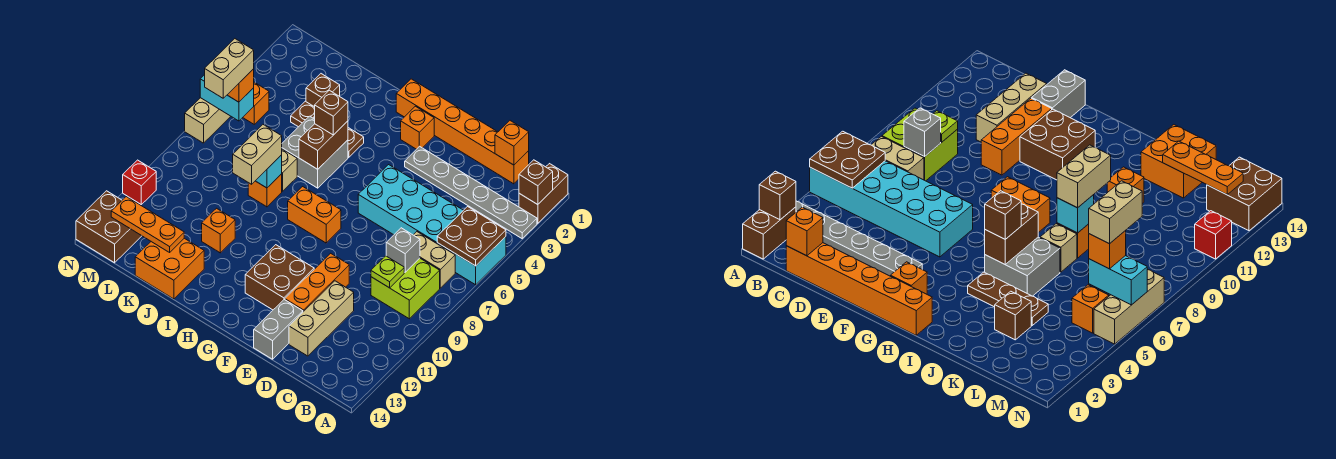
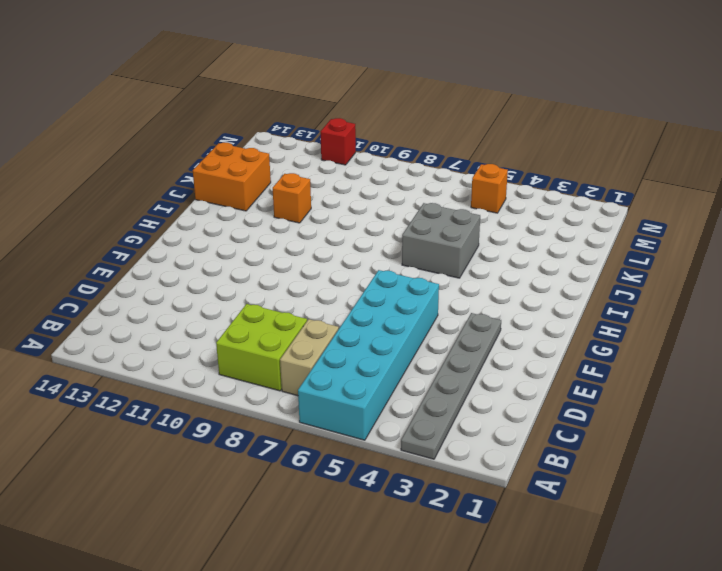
none -> brown 1x2 brick [519,164,568,223]
none -> orange 1x6 brick [396,79,529,184]
none -> tan 1x3 brick [289,281,354,356]
none -> orange 1x3 brick [285,253,349,312]

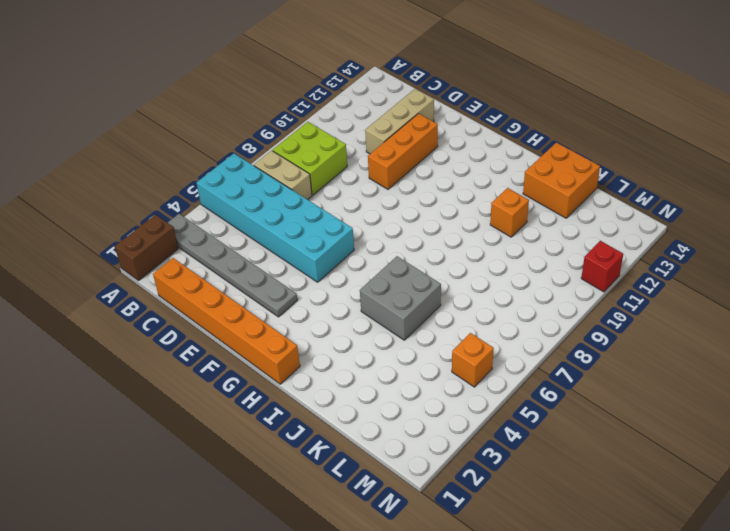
none -> grey 1x2 brick [254,300,303,359]
none -> brown 2x2 brick [245,245,314,310]
none -> orange 1x1 brick [401,106,434,149]
none -> orange 1x2 brick [288,187,341,243]

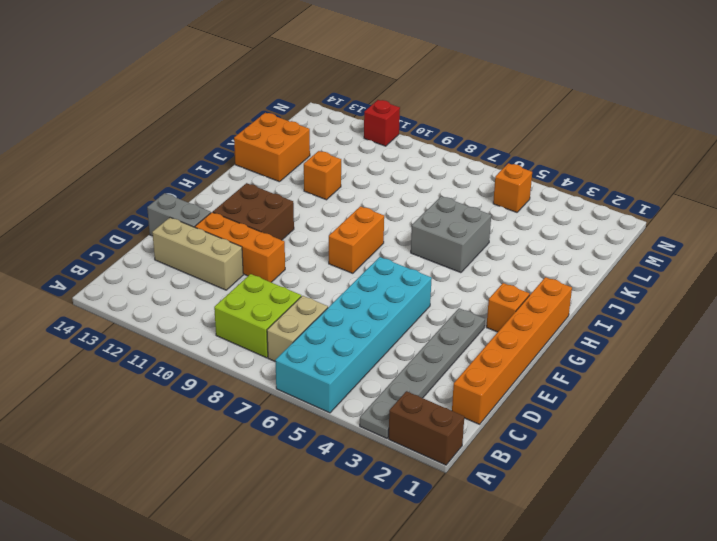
none -> brown 1x3 plate [291,101,364,157]
none -> tan 1x1 brick [282,149,297,191]
none -> orange 1x1 brick [248,174,282,207]
none -> brown 1x1 brick [306,74,340,107]

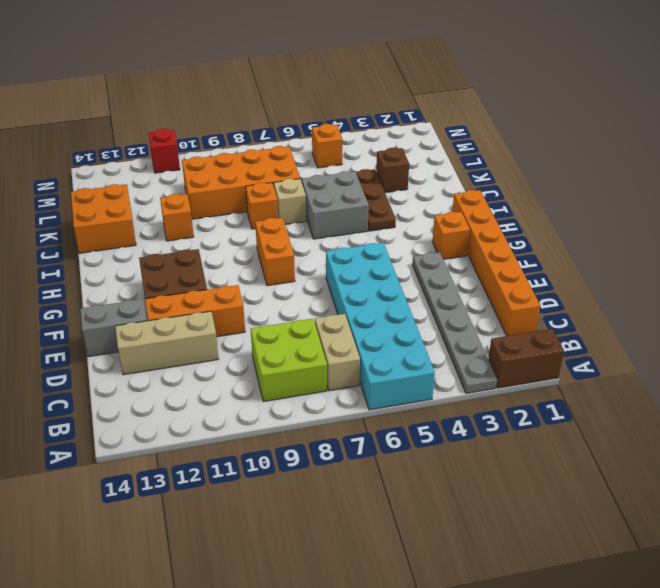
orange 2x4 brick [182,146,300,219] -> none
none -> brown 2x2 brick [76,191,141,263]
none -> tan 1x3 brick [185,98,231,143]
none -> brown 1x1 brick [519,160,553,205]
none -> brown 2x2 plate [437,207,506,266]

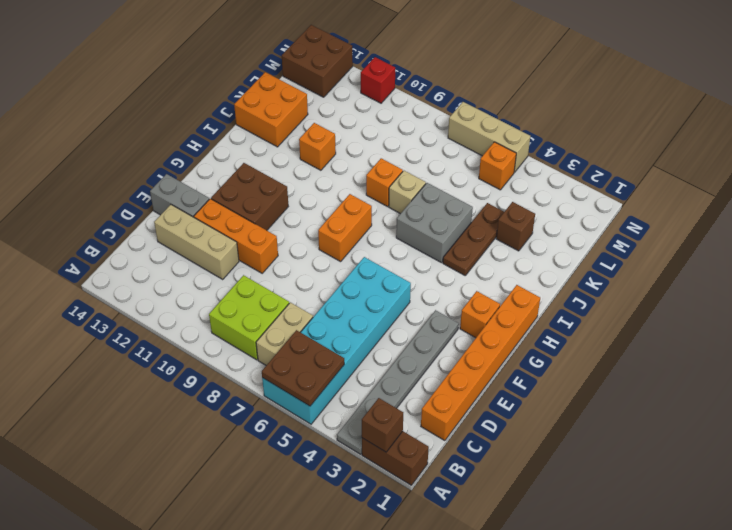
none -> orange 1x1 brick [495,121,529,165]
none -> grey 1x1 brick [386,228,420,272]
none -> lime 1x1 plate [371,256,404,288]
none -> brown 1x2 brick [299,121,348,169]

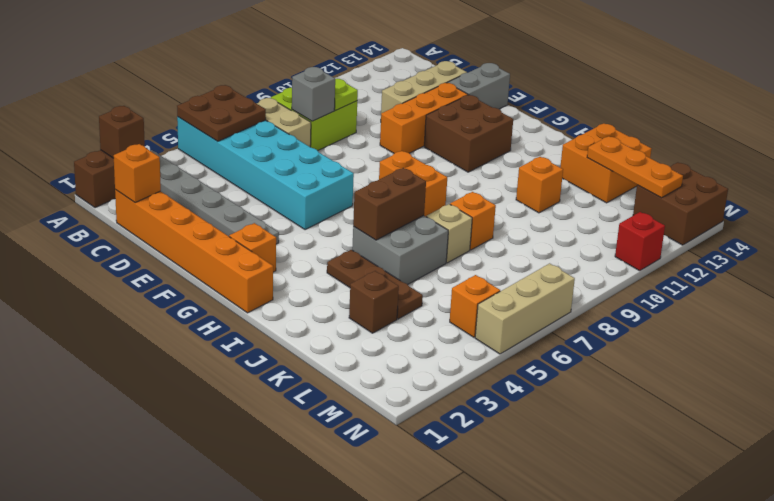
none -> cyan 1x1 brick [256,155,282,188]
none -> cyan 1x2 brick [200,75,254,121]
none -> brown 1x1 brick [315,90,348,135]
none -> tan 1x2 brick [233,125,282,184]

